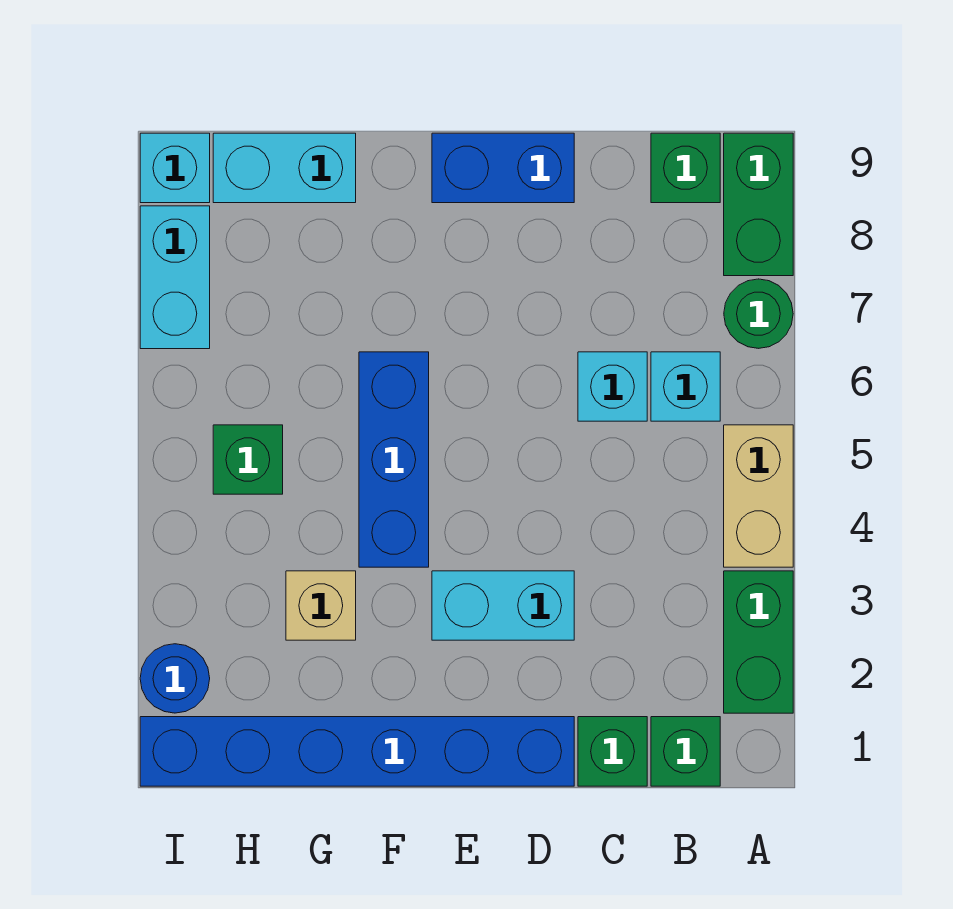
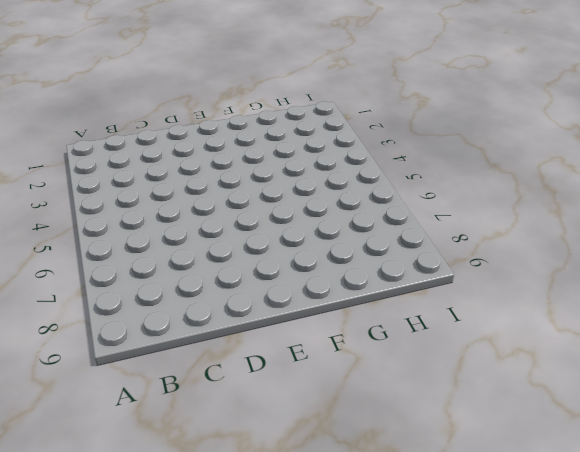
none -> green 1x2 brick [724,571,793,713]
none -> tan 1x2 brick [724,425,793,567]
none -> green 1x1 round brick [724,279,793,348]

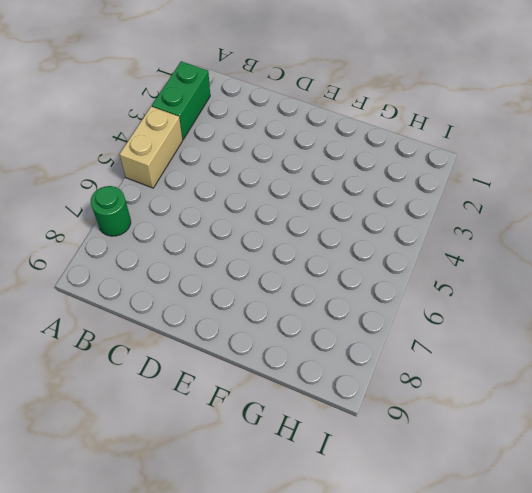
none -> green 1x2 brick [724,133,793,276]
none -> green 1x1 brick [651,717,720,786]
none -> cyan 1x1 brick [651,352,720,421]

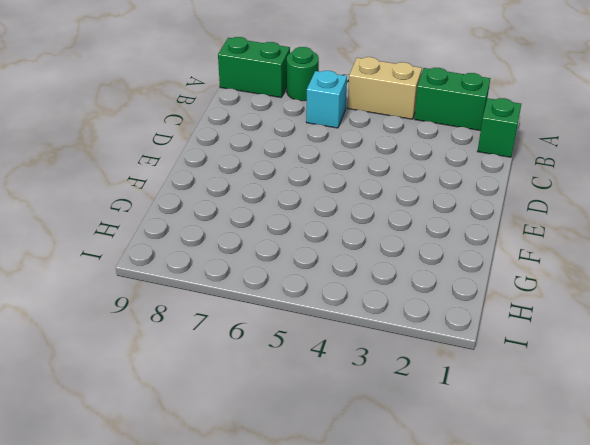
none -> green 1x1 brick [651,133,720,203]
none -> green 1x1 brick [578,717,647,786]
none -> cyan 1x1 brick [578,352,647,421]

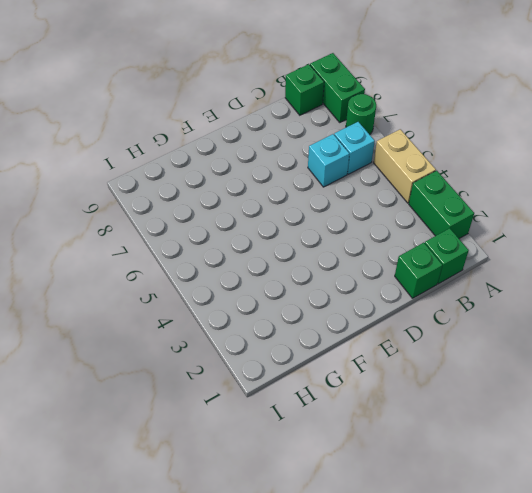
none -> blue 1x6 brick [140,717,574,786]
none -> cyan 1x2 brick [432,571,574,640]
none -> blue 1x2 brick [432,133,574,203]

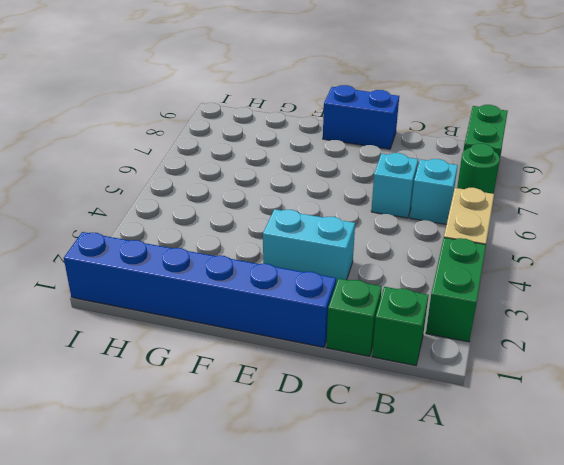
none -> green 1x1 brick [651,133,720,203]
none -> blue 1x3 brick [359,352,429,567]
none -> tan 1x1 brick [286,571,356,640]

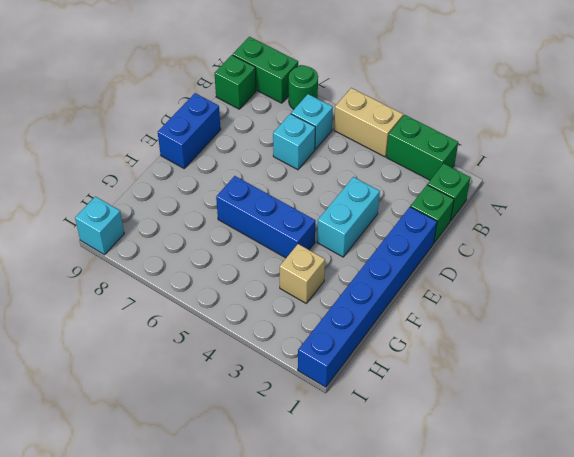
none -> cyan 1x2 brick [213,133,356,203]
none -> green 1x1 brick [213,425,283,494]
none -> blue 1x1 round brick [140,644,210,713]

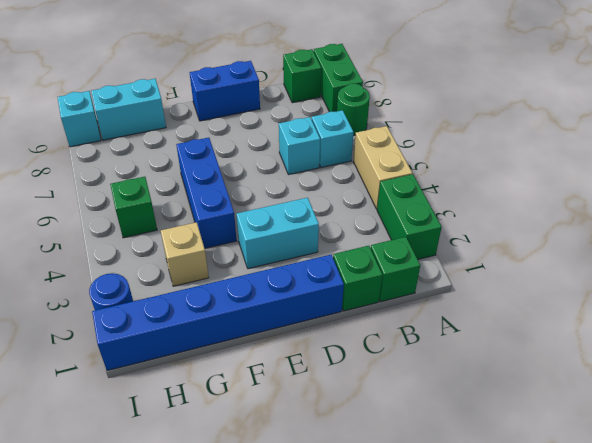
none -> cyan 1x2 brick [140,206,210,349]

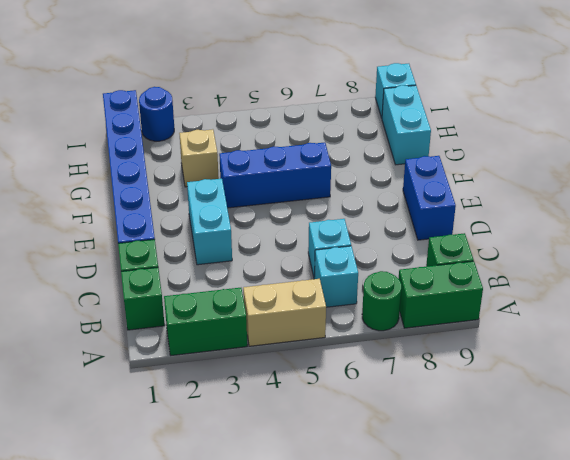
none -> green 1x1 brick [213,425,283,494]
none -> cyan 1x2 brick [140,206,210,349]

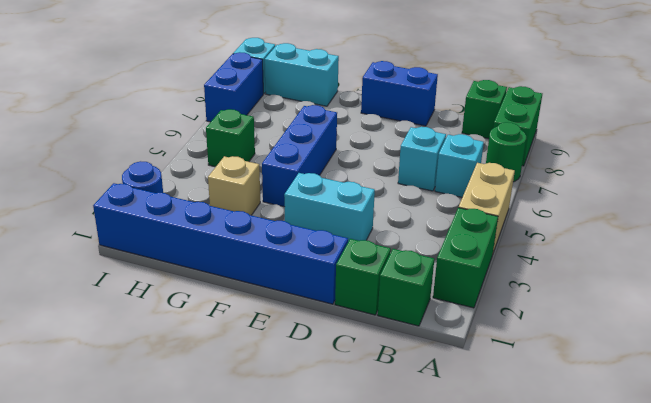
blue 1x2 brick [204,52,263,122] -> cyan 1x2 brick [140,206,210,349]

